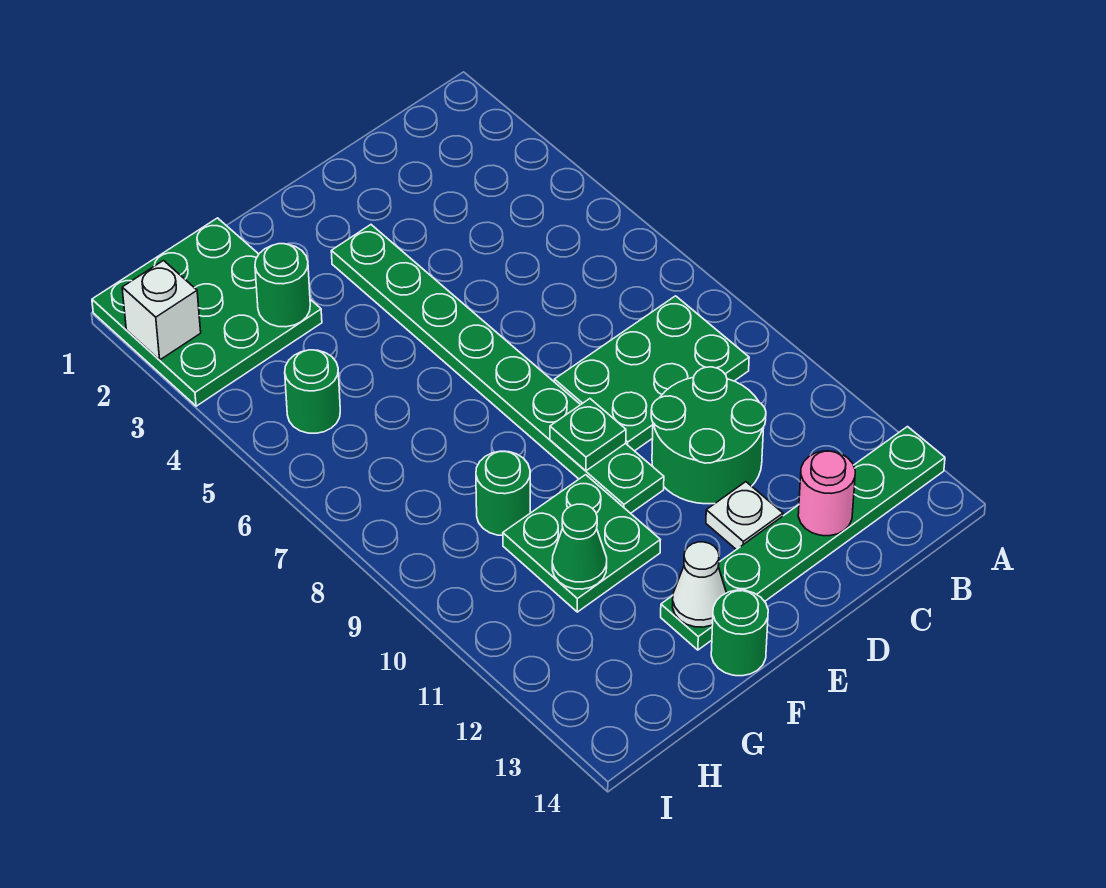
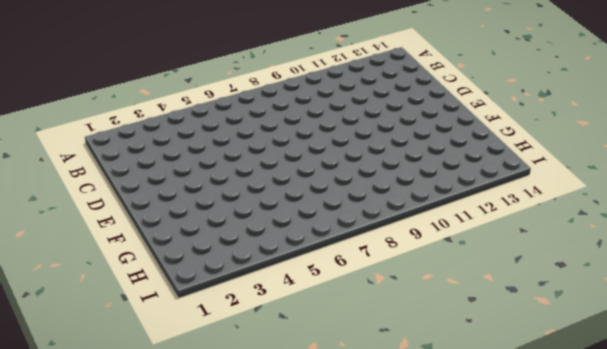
none -> green 1x6 plate [661,427,945,650]
none -> green 2x3 plate [554,296,749,451]
none -> green 2x2 round brick [651,367,766,504]

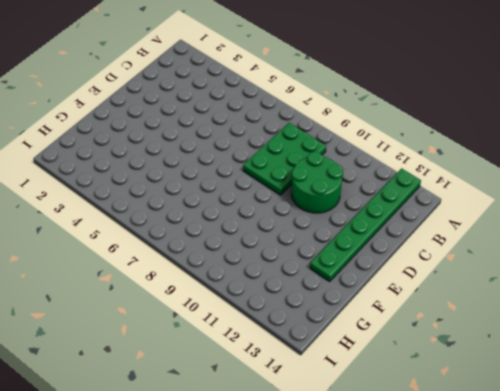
none -> white 1x1 plate [706,482,783,550]
none -> green 1x8 plate [331,225,664,513]
none -> green 2x2 plate [503,475,660,612]

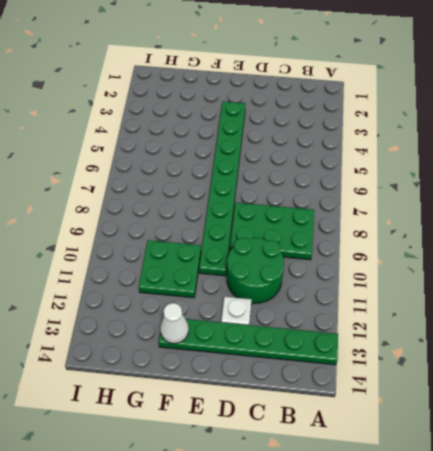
none -> green 1x1 round brick [711,590,768,676]
none -> green 3x3 plate [92,218,322,406]
none -> green 1x1 round brick [476,451,530,535]

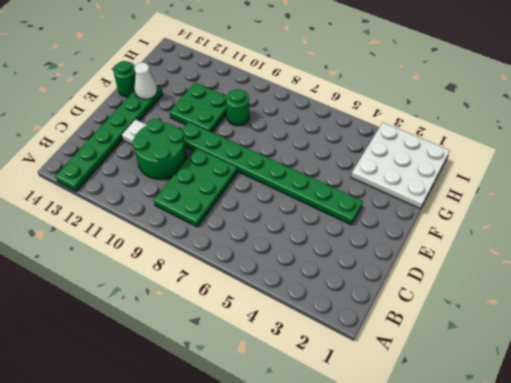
white 3x3 plate [351,123,450,209] -> green 3x3 plate [92,218,322,406]
none -> green 1x1 round brick [285,350,340,433]
none -> pink 1x1 round brick [798,451,855,536]
none -> green 1x1 plate [550,399,626,471]

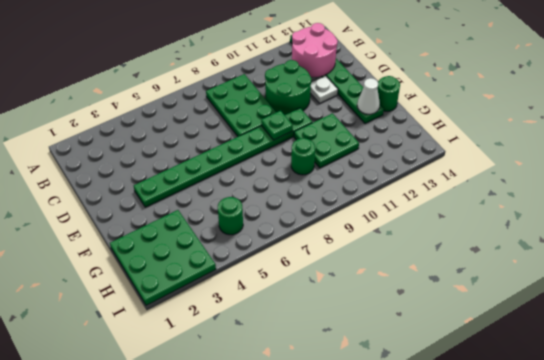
pink 2x2 round brick [292,23,338,77] -> pink 1x1 round brick [798,451,855,536]
none -> green 1x1 round brick [255,244,310,327]
none -> green 1x1 cone [552,504,607,589]
none -> white 1x1 brick [122,261,201,360]

